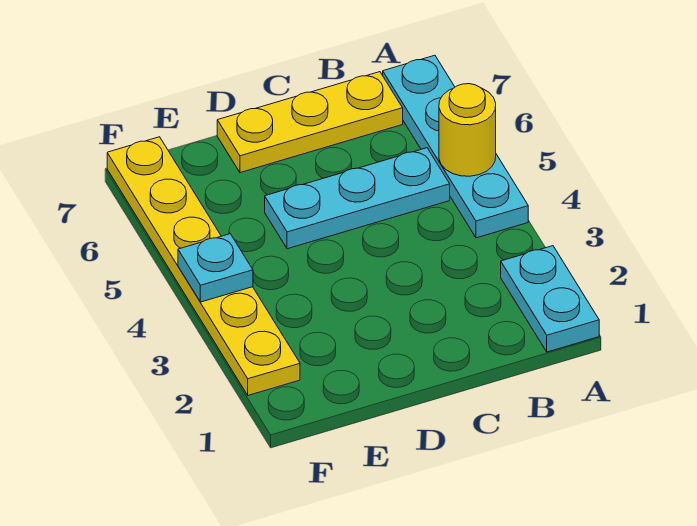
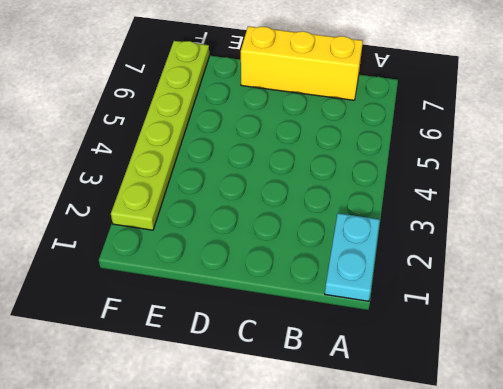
yellow 1x3 brick [241,26,363,100] -> yellow 1x3 plate [217,72,403,173]
lime 1x6 plate [111,41,209,230] -> yellow 1x6 plate [107,137,300,395]
none -> cyan 1x4 plate [383,55,528,238]
none -> cyan 1x3 plate [265,148,450,249]

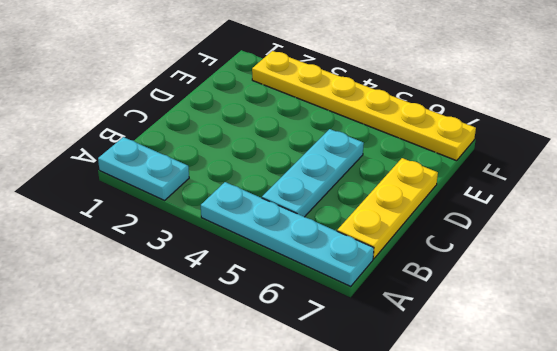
none -> yellow 1x1 round brick [439,84,496,176]
none -> cyan 1x1 plate [178,234,253,302]

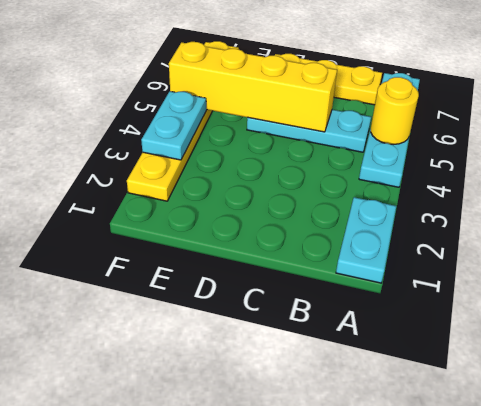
yellow 1x4 brick [169,42,337,132] -> none
cyan 1x2 plate [141,91,206,160] -> cyan 1x1 plate [178,234,253,302]

